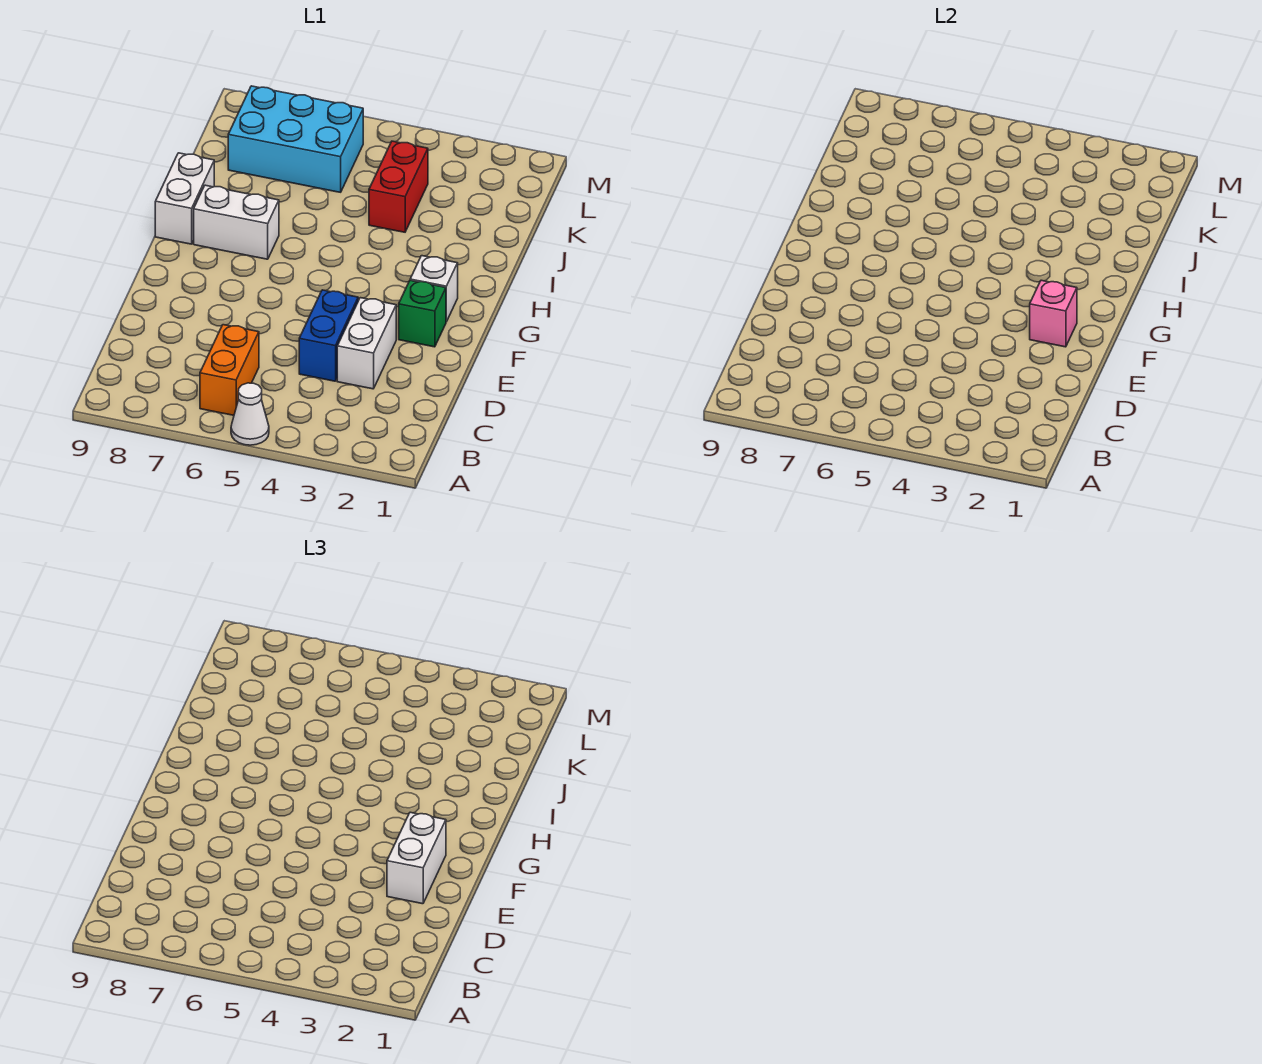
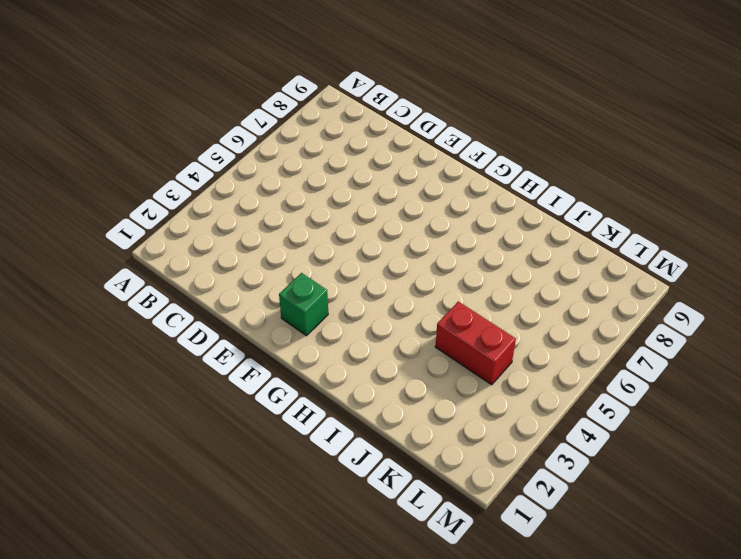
none -> white 1x1 cone [231,383,269,445]
none -> orange 1x2 brick [200,325,259,415]
none -> white 1x2 brick [337,298,396,389]

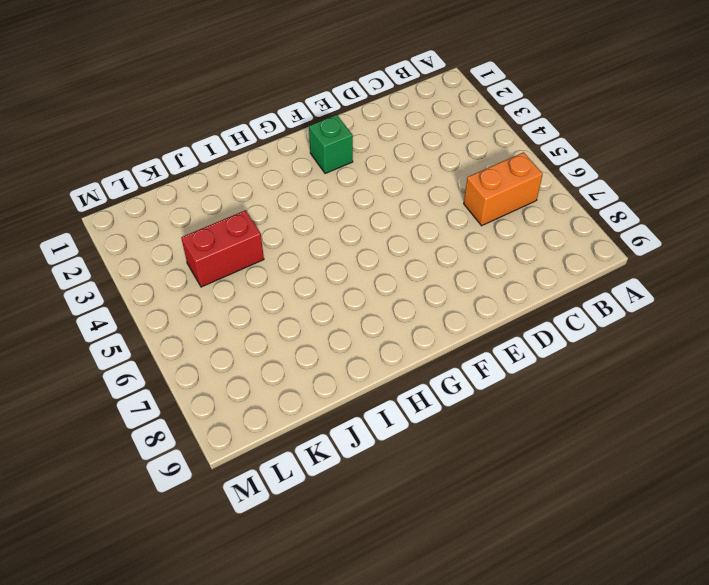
none -> white 1x1 cone [231,383,269,445]
none -> white 1x2 brick [337,298,396,389]
none -> blue 1x2 brick [299,290,358,381]

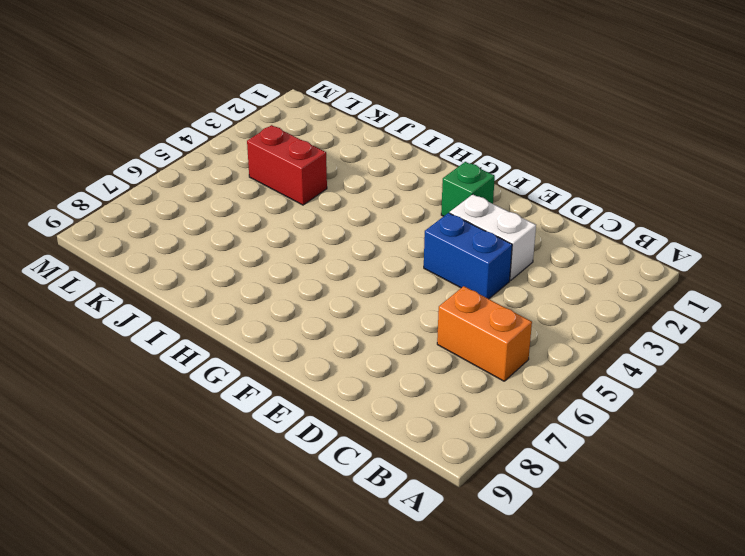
none -> white 1x1 cone [231,383,269,445]
none -> white 1x1 brick [410,256,458,322]
none -> white 1x2 brick [194,185,279,259]

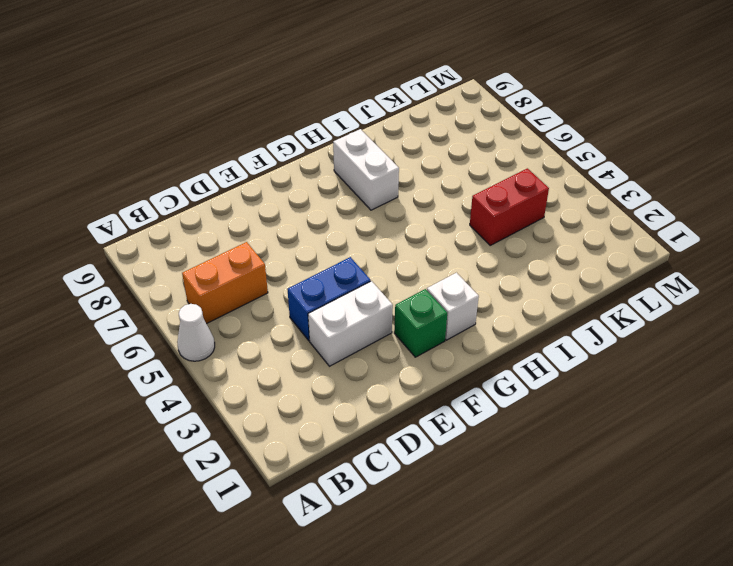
none -> white 1x2 brick [155,153,214,244]
none -> cyan 2x3 brick [228,86,363,192]
none -> pink 1x1 brick [1030,280,1077,347]

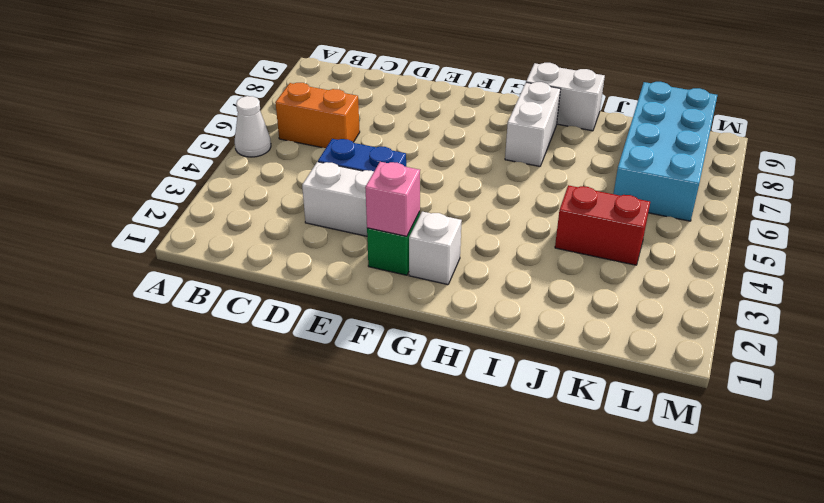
cyan 2x4 brick [614,82,717,221] -> cyan 2x3 brick [228,86,363,192]
none -> white 1x2 brick [387,812,446,904]

